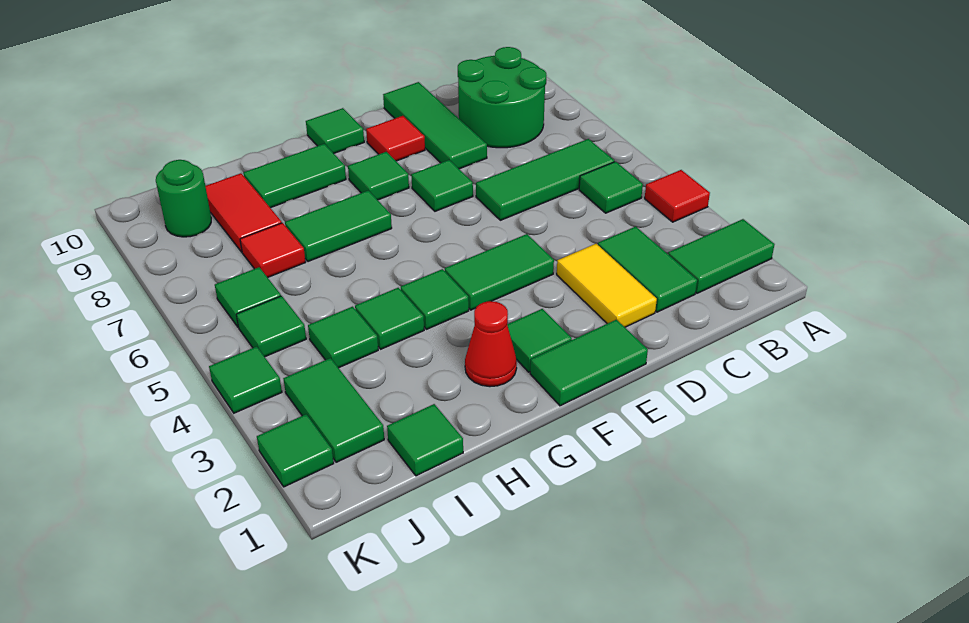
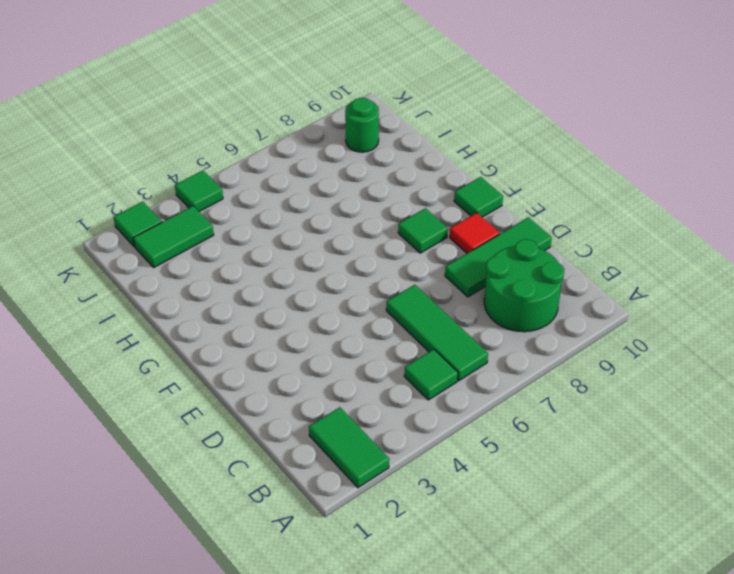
none -> red 1x1 tile [645,170,710,222]
none -> green 1x2 tile [598,226,697,312]
none -> yellow 1x2 tile [557,244,657,327]
none -> green 1x2 tile [530,319,648,406]

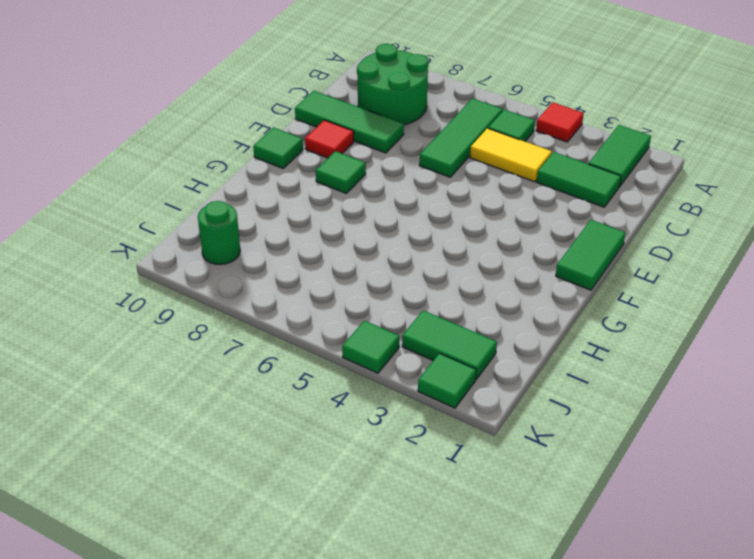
yellow 1x2 tile [470,128,552,182] -> yellow 1x2 tile moved to [557,244,657,327]
none -> green 1x2 tile [445,234,554,310]
none -> green 1x1 tile [411,160,473,211]
none -> green 1x1 tile [507,309,572,372]
none -> red 1x1 cone [465,301,517,387]

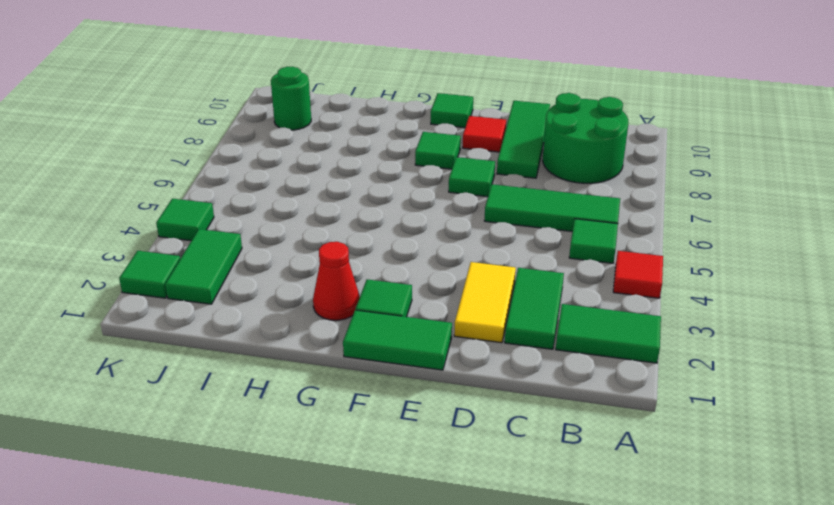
none -> green 1x2 tile [445,234,554,310]
none -> green 1x1 tile [401,269,469,329]
none -> green 1x2 tile [285,190,392,262]
none -> green 1x2 tile [243,144,346,208]

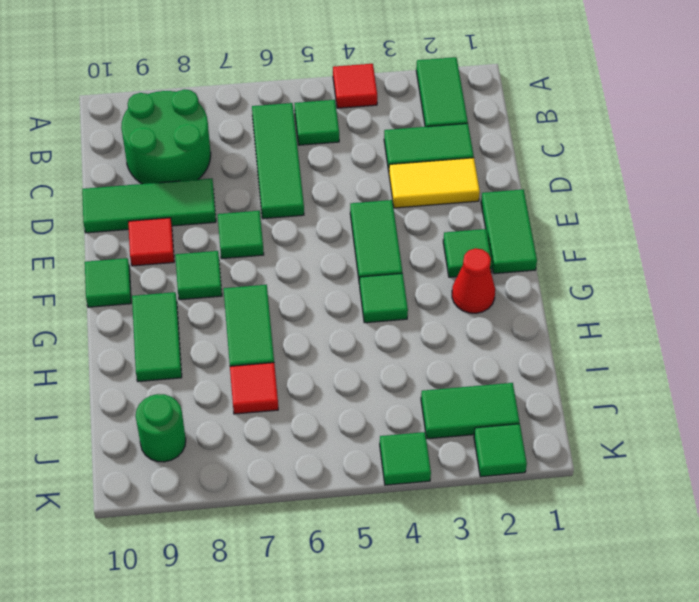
none -> green 1x1 tile [355,288,424,349]
none -> green 1x1 tile [387,404,463,476]
none -> green 1x1 tile [308,307,378,368]
none -> red 1x2 tile [205,173,282,252]

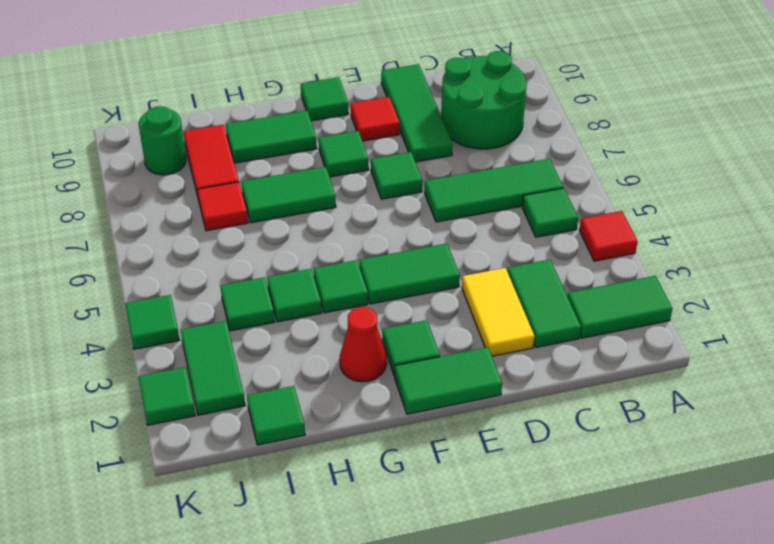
none -> green 1x1 tile [236,296,306,357]
none -> green 1x1 tile [215,267,281,327]

